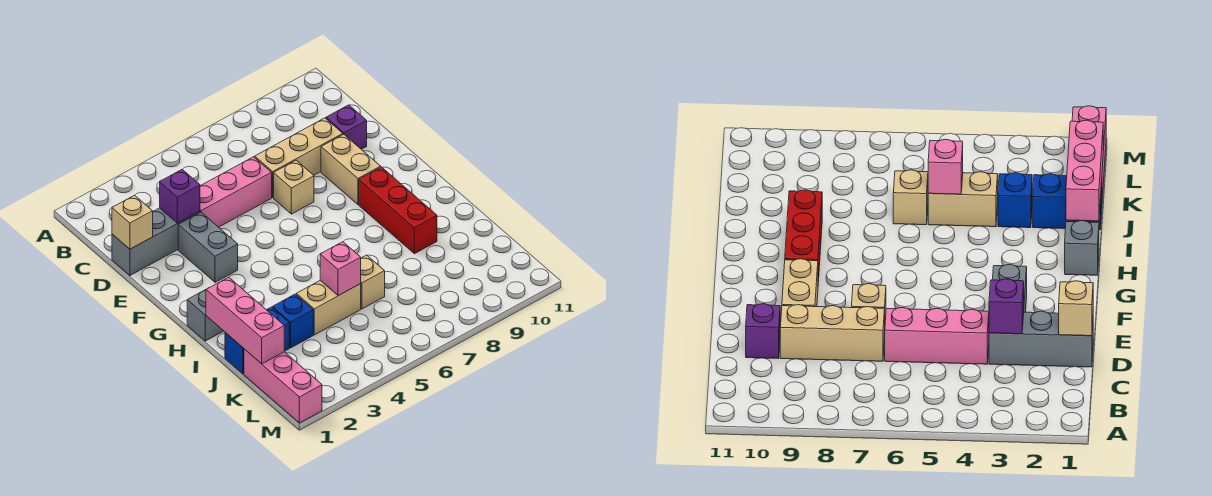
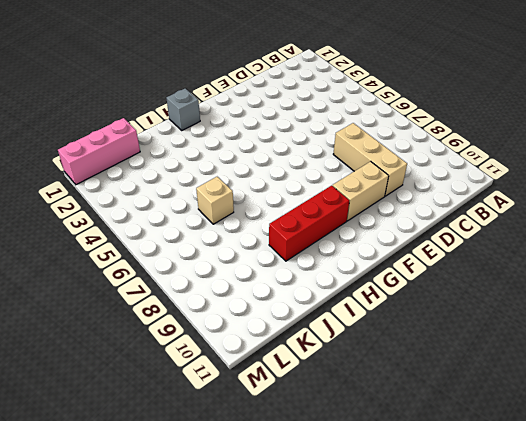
none -> grey 1x3 brick [112,208,200,275]
none -> pink 1x3 brick [200,157,272,227]
none -> purple 1x1 brick [326,105,367,149]

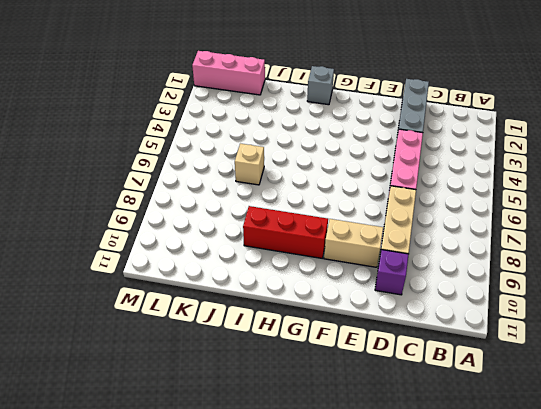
none -> grey 1x2 brick [178,212,238,282]
none -> tan 1x1 brick [274,160,314,214]
none -> blue 1x2 brick [225,307,289,374]

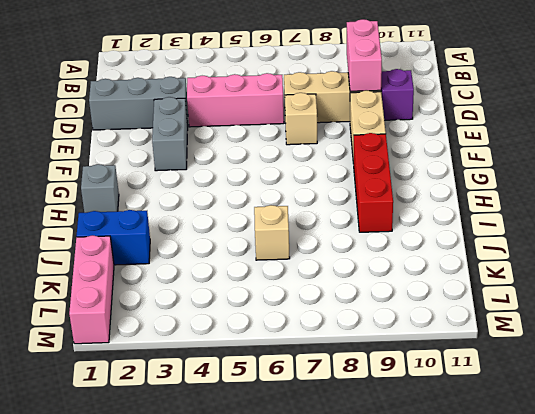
pink 1x2 brick [347,19,382,91] -> none
none -> blue 1x1 brick [273,294,313,348]
none -> tan 1x2 brick [296,280,361,335]
none -> tan 1x1 brick [112,195,153,249]

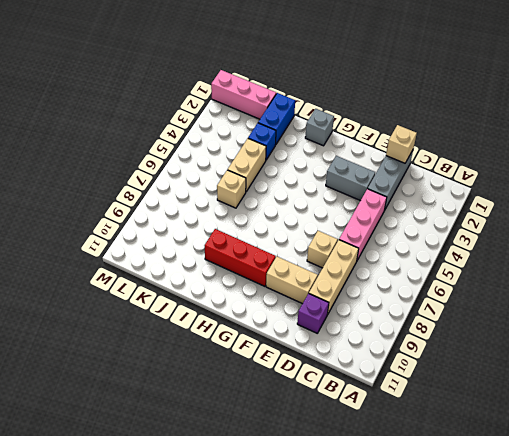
none -> purple 1x1 brick [160,170,200,223]
none -> pink 1x3 brick [206,277,284,364]
none -> pink 1x1 brick [320,242,361,296]

